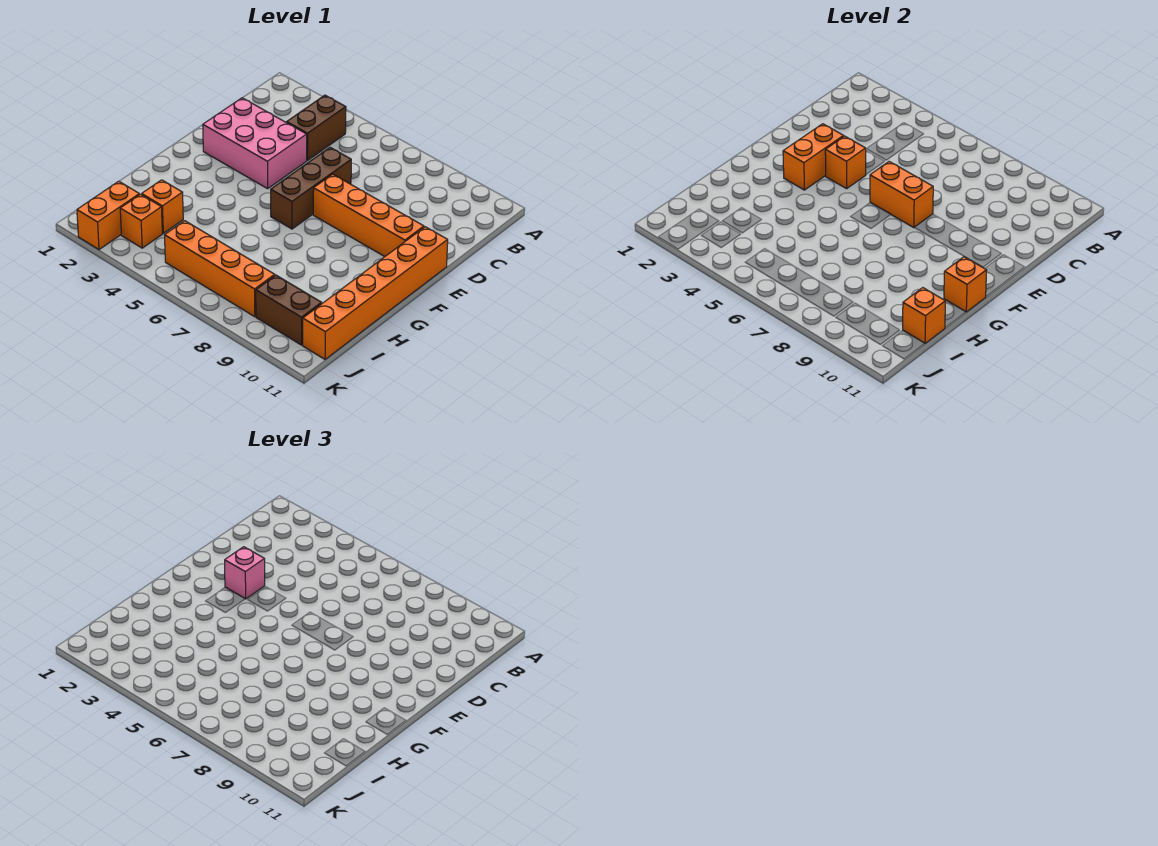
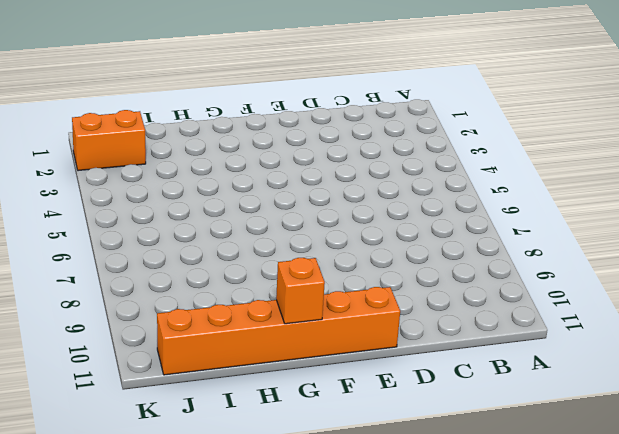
none -> brown 1x2 brick [287,95,346,161]
none -> pink 2x3 brick [203,98,307,189]
none -> brown 1x3 brick [271,147,351,229]

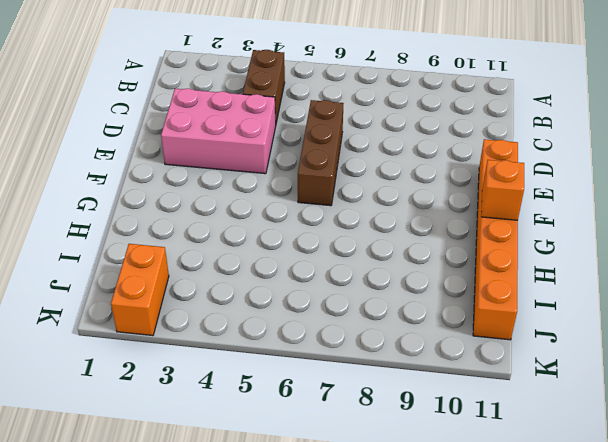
none -> orange 1x4 brick [313,174,424,257]
none -> orange 1x1 brick [142,180,183,233]
none -> orange 1x1 brick [120,194,162,248]

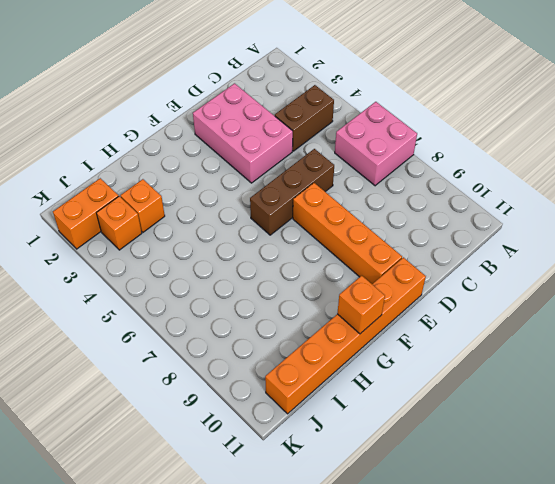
pink 2x2 brick [335,102,417,186] -> none
none -> orange 1x4 brick [165,221,275,317]
none -> brown 1x2 brick [256,275,322,345]
none -> orange 1x2 brick [783,124,844,190]

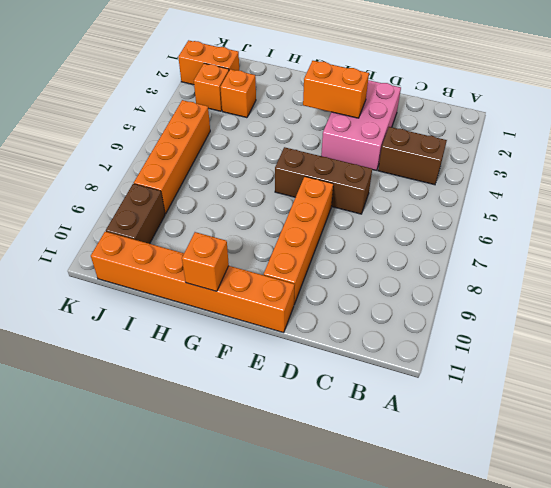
none -> orange 1x1 brick [825,136,866,189]
none -> orange 1x2 brick [870,162,933,228]
none -> orange 1x1 brick [903,288,945,343]

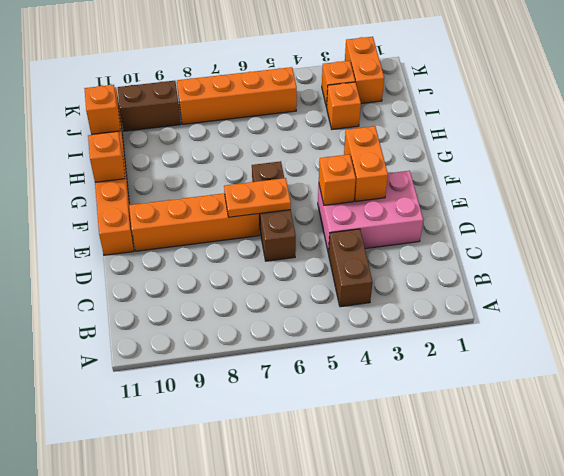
orange 1x2 plate [224,178,291,217] -> orange 1x2 brick [870,162,933,228]
none -> pink 1x1 brick [225,547,265,599]

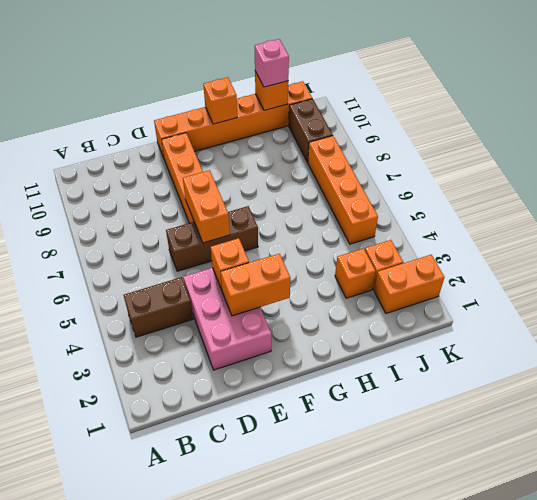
pink 1x1 brick [255,39,289,87] -> pink 1x1 brick moved to [225,547,265,599]

